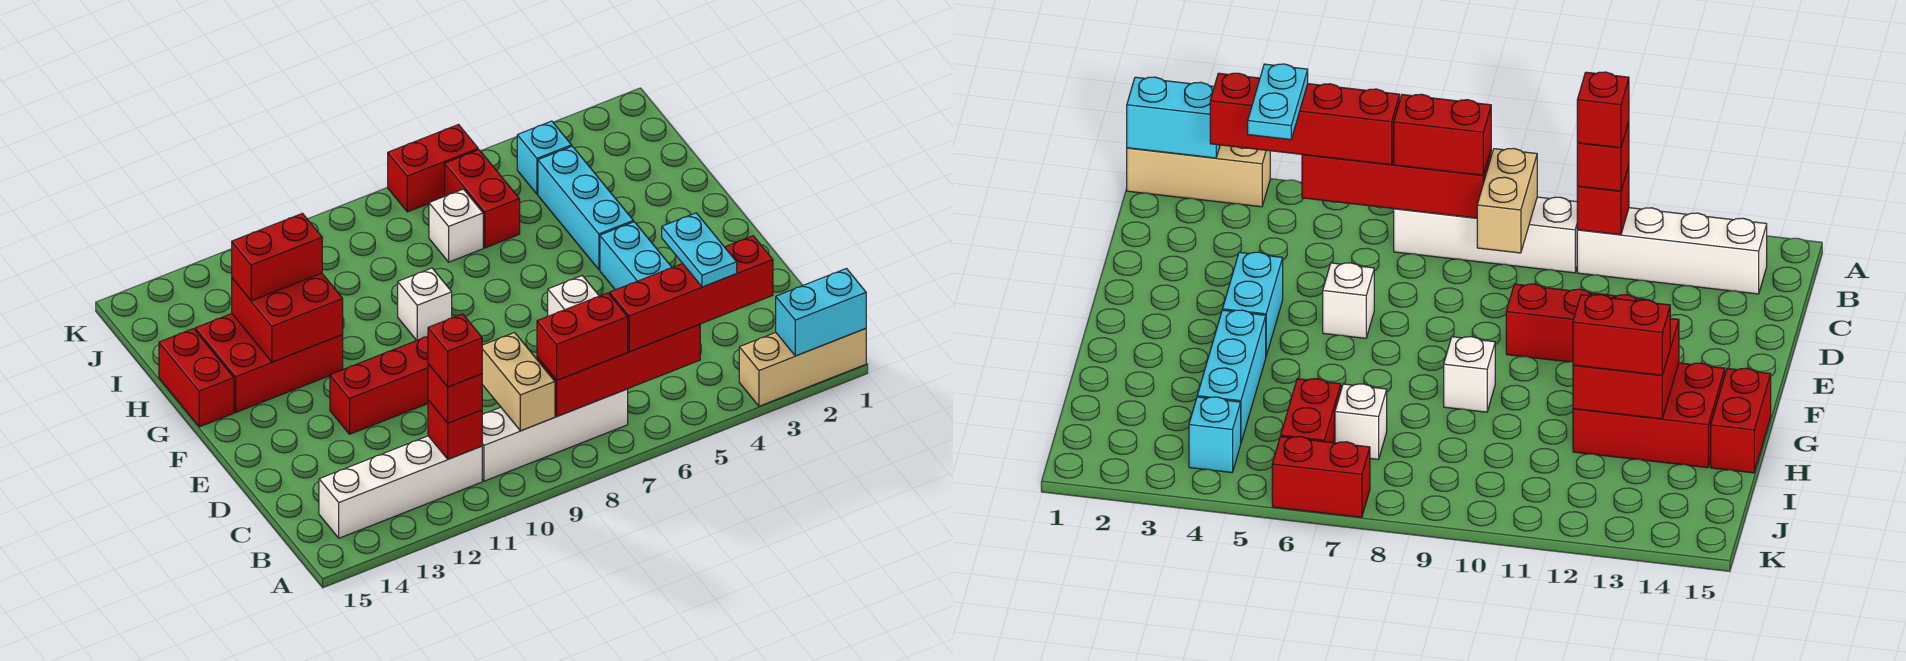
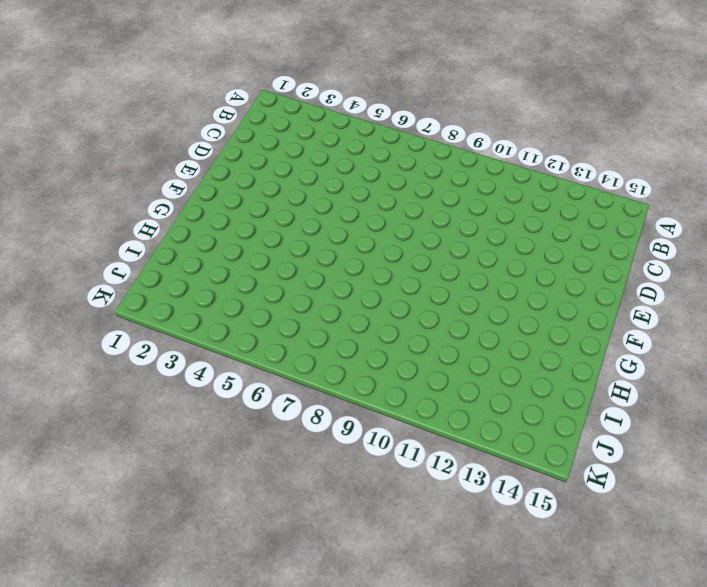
none -> tan 1x3 brick [739,329,866,406]
none -> white 1x4 brick [482,389,628,481]
none -> white 1x4 brick [319,436,482,538]

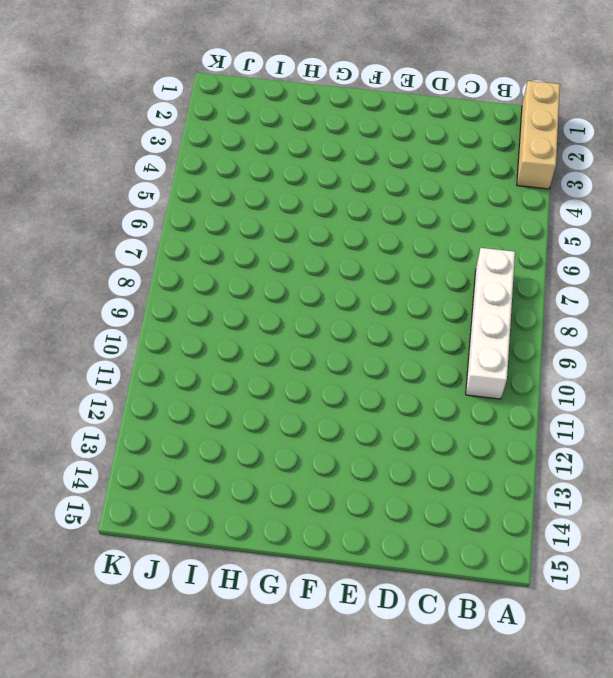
none -> white 1x4 brick [319,436,482,538]
none -> cyan 1x2 brick [600,222,672,290]
none -> white 1x1 brick [548,276,599,316]

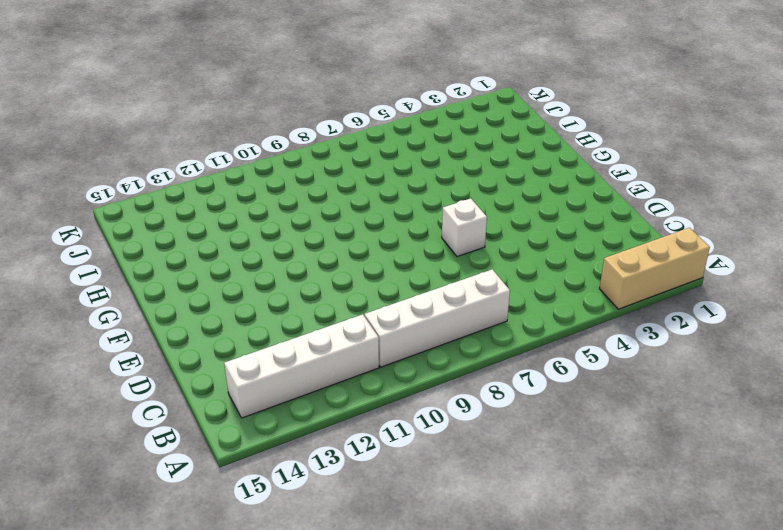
none -> cyan 1x2 brick [600,222,672,290]
none -> red 1x3 brick [330,336,428,434]
none -> cyan 1x3 brick [538,146,633,270]

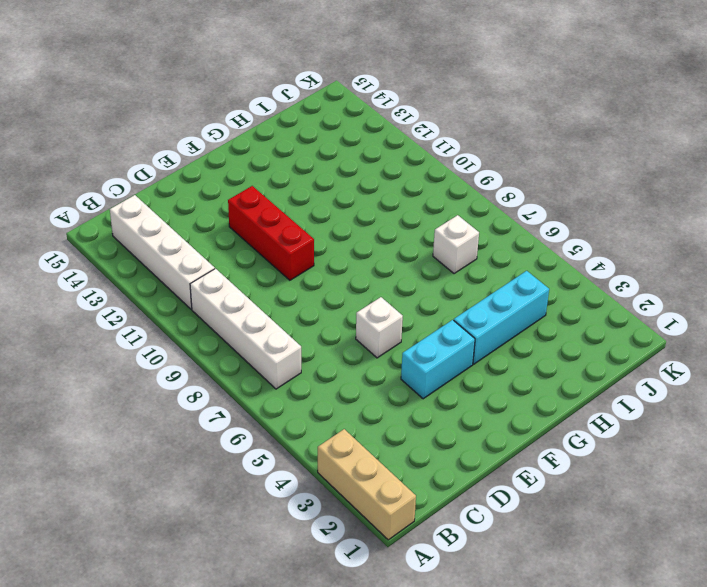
none -> white 1x1 brick [398,268,452,340]
none -> red 2x3 brick [195,314,343,412]
none -> red 1x2 brick [159,329,234,427]

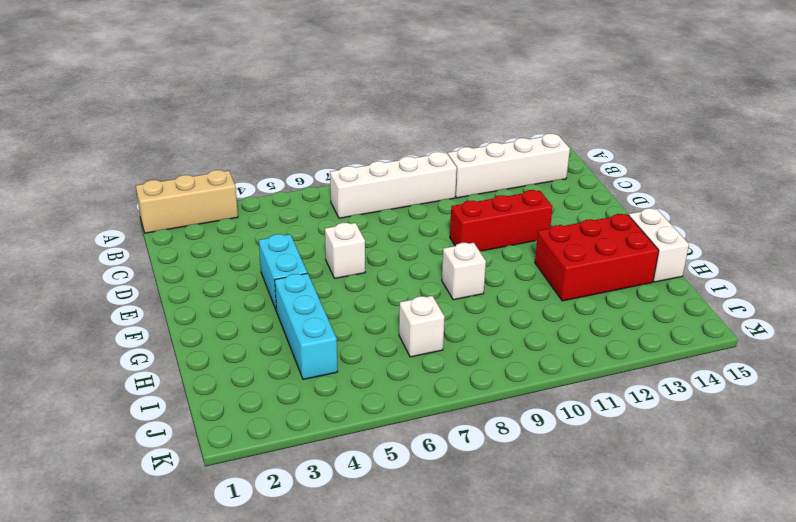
white 1x2 brick [629,208,689,282] -> red 1x2 brick [159,329,234,427]
none -> red 1x2 brick [445,150,520,248]
none -> cyan 1x1 brick [517,121,572,194]
none -> red 1x2 brick [388,125,478,212]

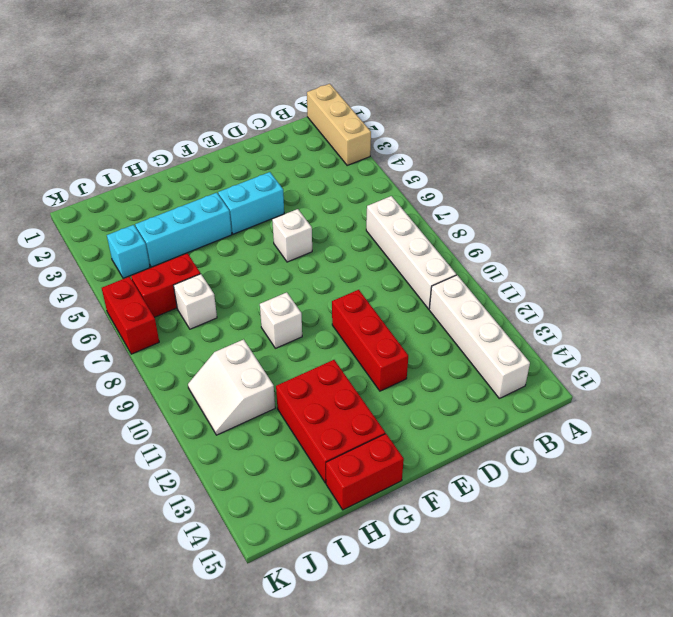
white 2x2 slope [188,339,275,435] -> none
none -> cyan 1x2 brick [776,269,866,356]
none -> red 1x4 brick [537,324,700,416]
none -> tan 1x2 brick [482,333,555,431]

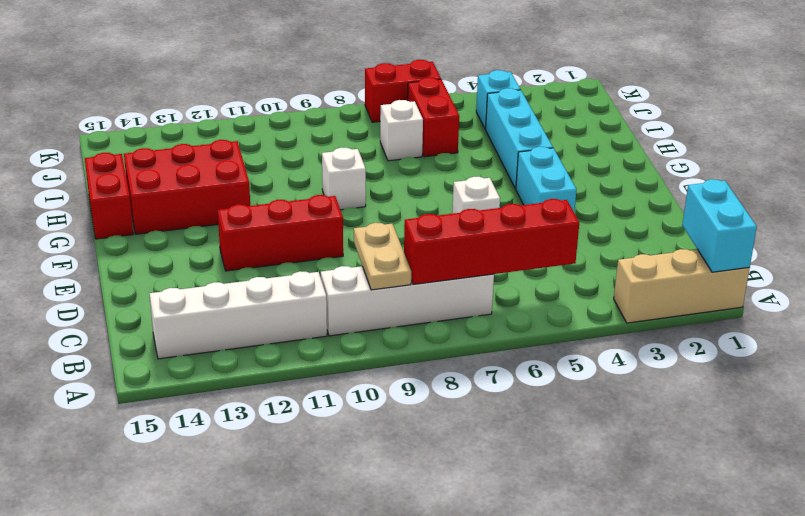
cyan 1x2 brick [682,179,757,272] -> cyan 1x2 brick turned to [776,269,866,356]
tan 1x2 plate [354,223,411,290] -> tan 1x2 brick [482,333,555,431]
none -> red 1x1 brick [428,400,482,459]
none -> red 2x2 brick [232,273,343,362]
none -> red 1x4 brick [610,236,773,352]

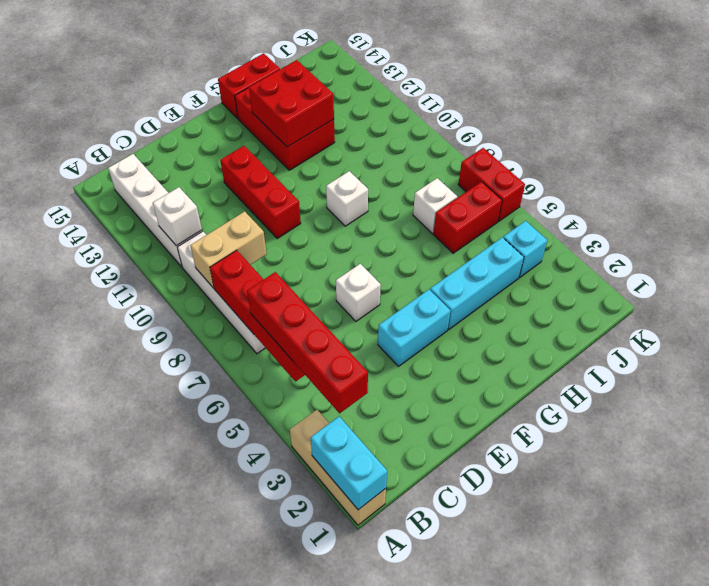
white 1x1 brick [153,187,202,246] -> red 1x1 brick [428,400,482,459]
none -> red 1x2 brick [537,293,628,380]
none -> red 1x1 brick [428,364,482,423]
none -> red 1x2 brick [232,213,322,301]

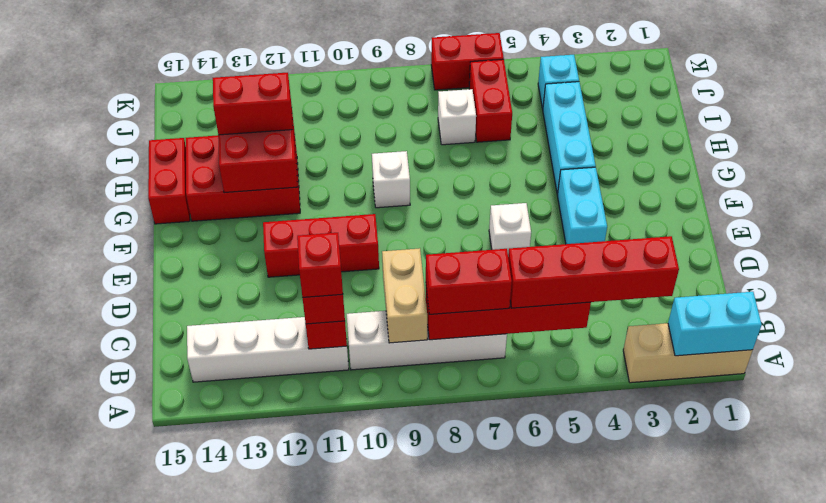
none -> cyan 1x2 plate [662,213,737,287]

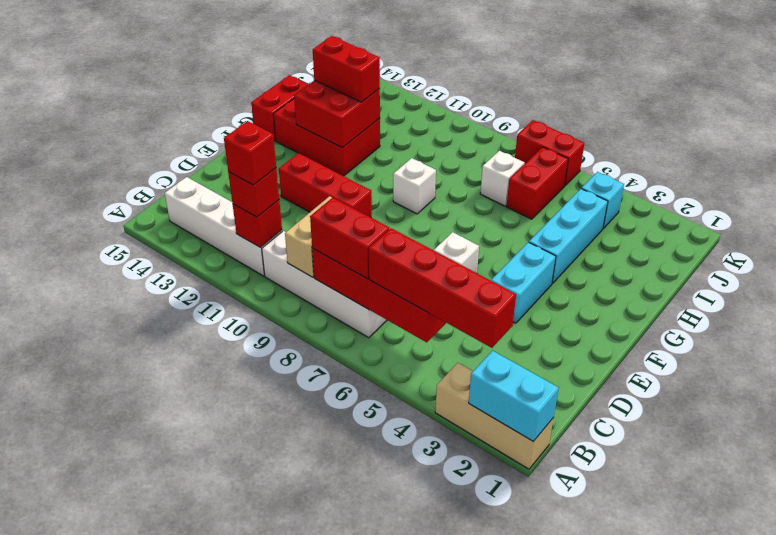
none -> cyan 1x2 plate [662,213,737,287]

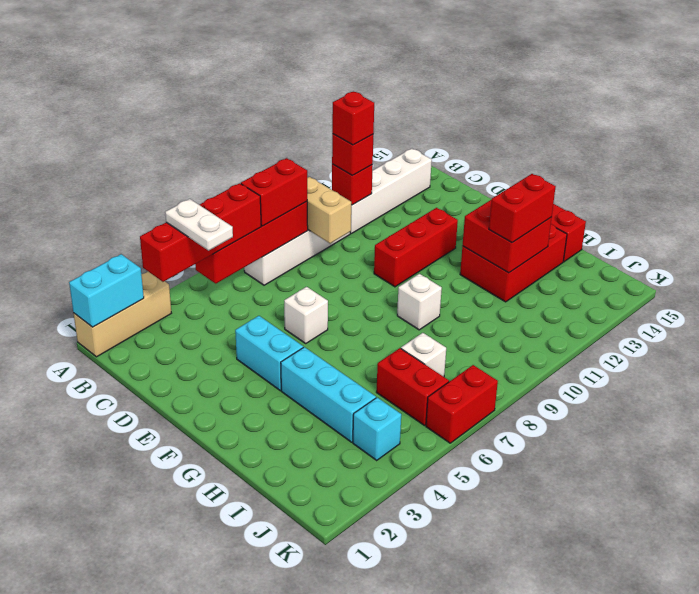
white 1x2 plate [165,199,233,251] -> cyan 1x2 plate [662,213,737,287]

